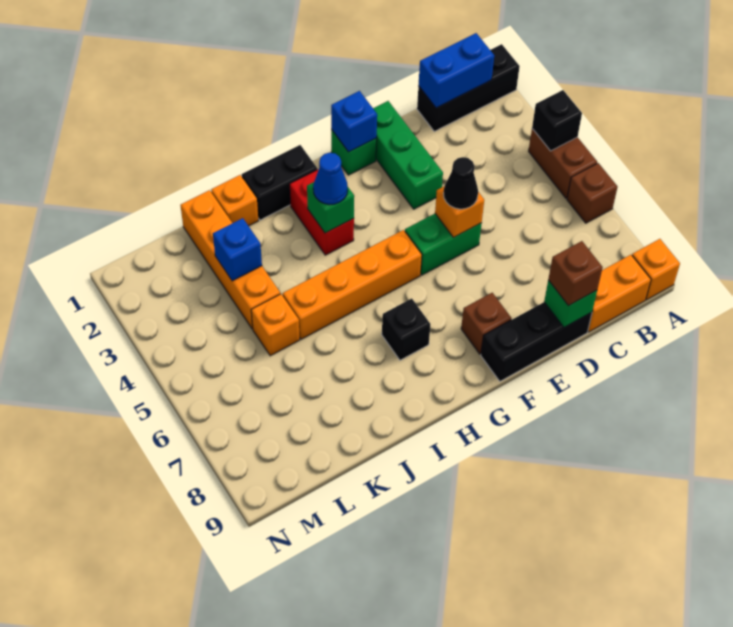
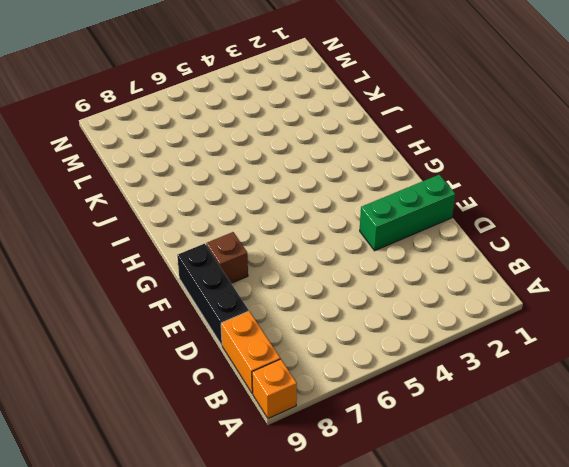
none -> black 1x3 brick [417,44,520,131]
none -> brown 1x2 brick [529,129,597,198]
none -> brown 1x1 brick [567,163,617,223]

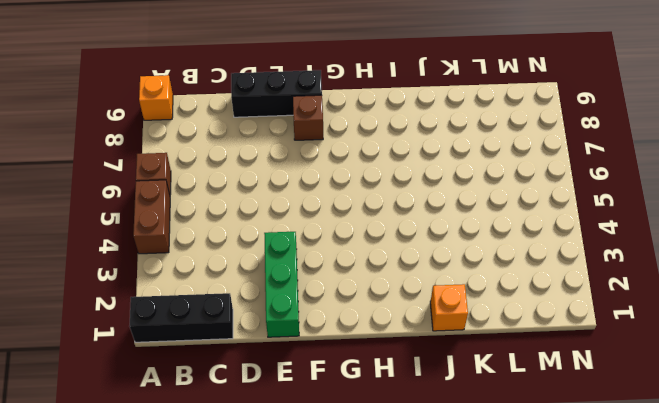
none -> orange 1x2 brick [588,255,651,332]
none -> green 1x2 brick [405,214,482,275]
none -> green 1x1 brick [331,130,377,175]

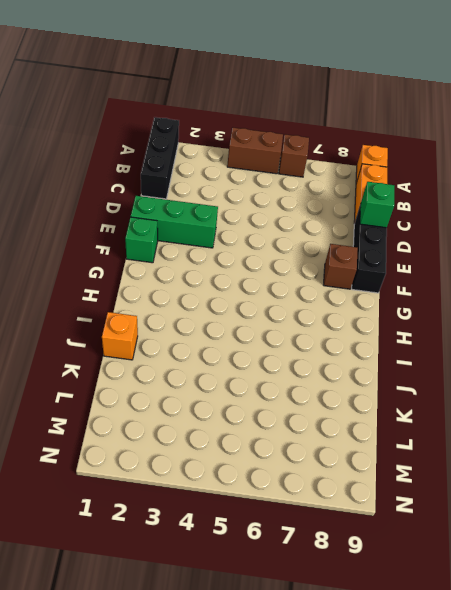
none -> green 1x2 brick [405,214,482,275]
none -> orange 1x4 brick [283,230,422,339]
none -> black 1x2 brick [242,145,317,220]

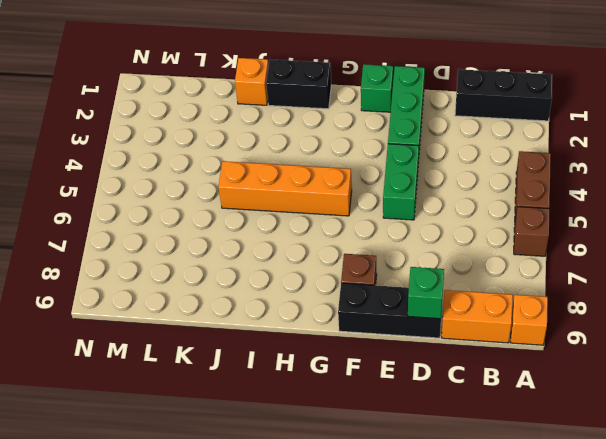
green 1x2 brick [383,144,419,220] -> green 1x2 brick turned to [405,214,482,275]
none -> red 1x2 brick [290,170,354,255]
none -> black 1x1 brick [382,298,430,360]
none -> orange 1x4 brick [180,190,280,329]

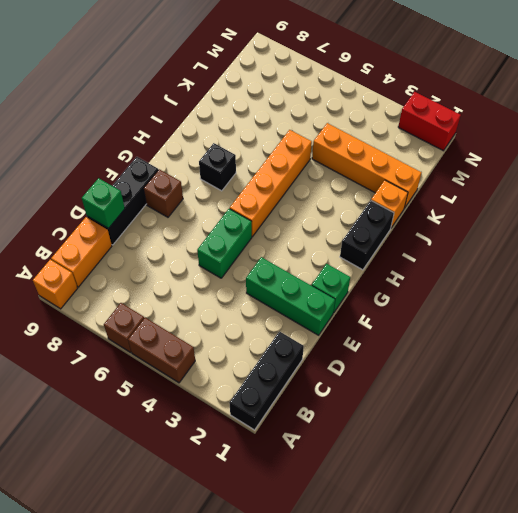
red 1x2 brick [398,92,461,151] -> red 1x2 brick moved to [290,170,354,255]
none -> orange 1x1 brick [251,294,300,356]
none -> black 1x1 brick [532,90,582,151]
none -> blue 1x2 brick [419,33,494,108]

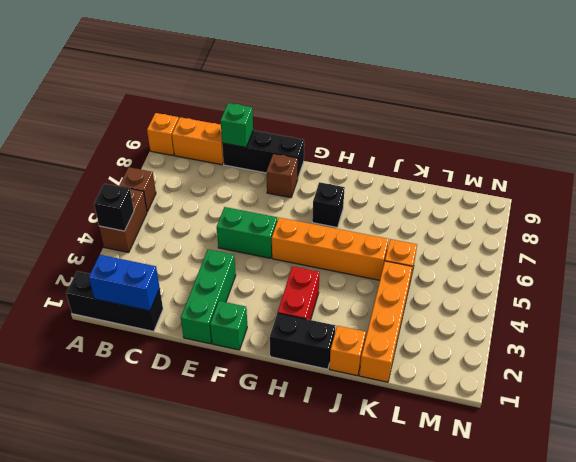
none -> orange 1x1 brick [435,186,484,238]
none -> blue 1x1 brick [331,91,377,152]
none -> green 1x1 brick [307,182,354,233]

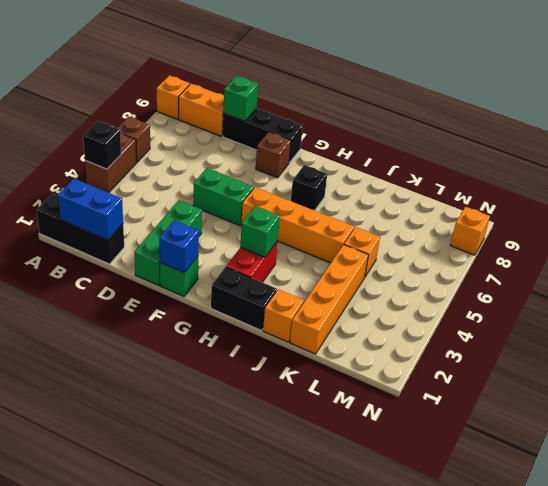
orange 1x1 brick [450,207,490,255] -> orange 1x1 brick moved to [435,186,484,238]
none -> blue 1x1 brick [213,218,262,281]
none -> brown 1x1 brick [548,241,603,306]
none -> black 1x1 cone [444,157,478,209]

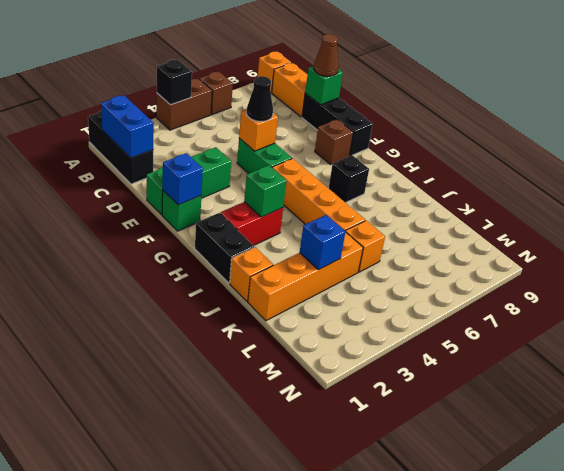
brown 1x1 cone [314,34,339,76] -> brown 1x1 brick [548,241,603,306]
none -> blue 1x1 cone [313,153,348,205]

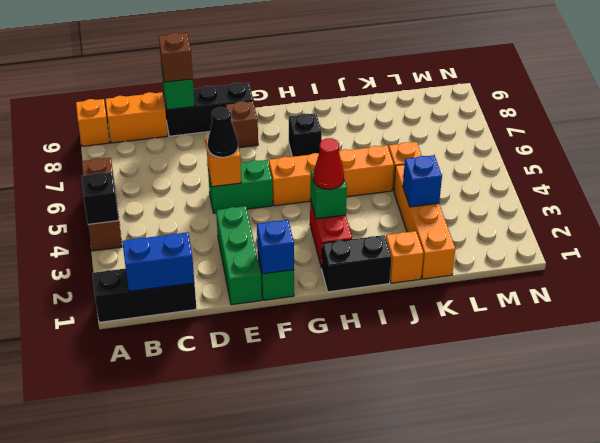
red 1x1 cone [313,138,344,189] -> blue 1x1 cone [313,153,348,205]

